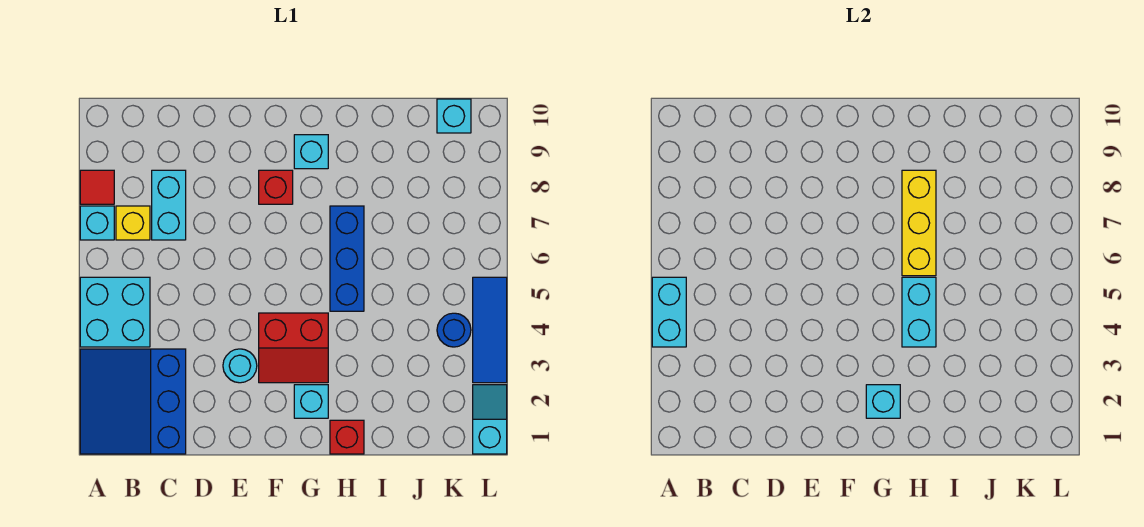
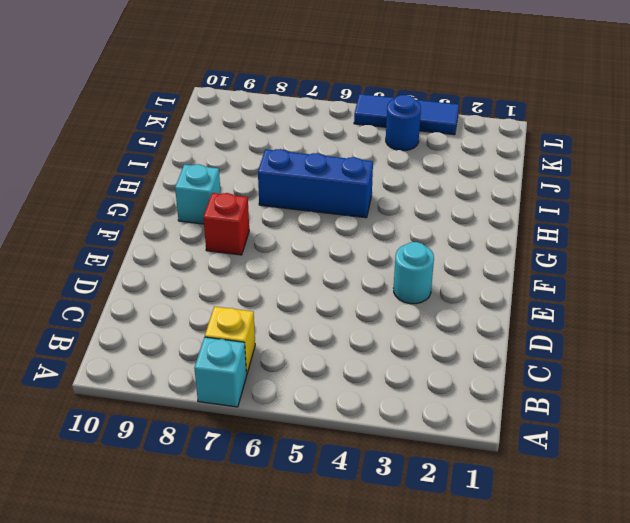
none -> blue 3x3 slope [80,349,186,454]
none -> cyan 2x2 brick [80,277,150,347]
none -> red 1x1 tile [80,170,114,204]

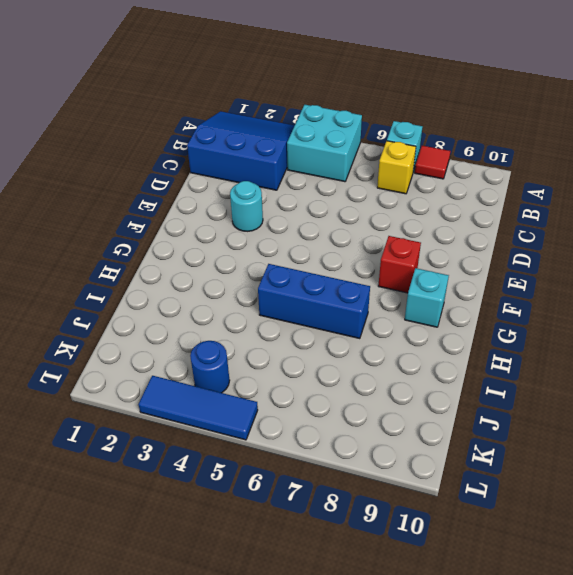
none -> cyan 1x2 brick [152,170,186,240]
none -> red 2x2 slope [259,313,328,383]
none -> cyan 1x1 brick [294,385,328,418]

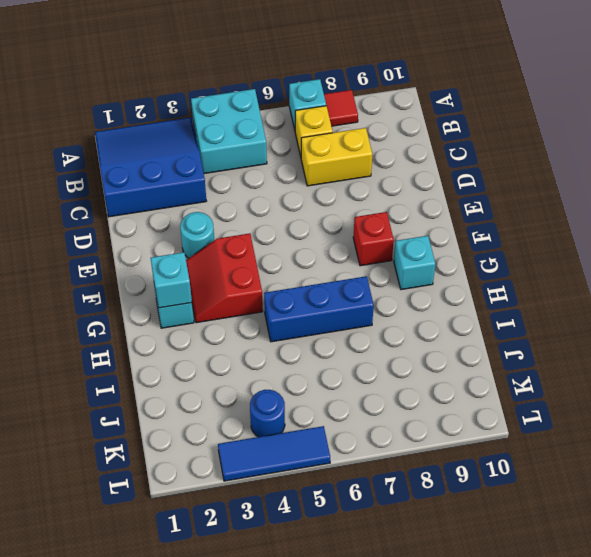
yellow 1x2 brick [301,128,372,186] -> cyan 1x2 brick [152,170,186,240]
none -> red 1x1 brick [330,420,364,454]
none -> cyan 1x1 brick [437,99,471,133]
none -> cyan 1x2 slope [473,385,507,454]

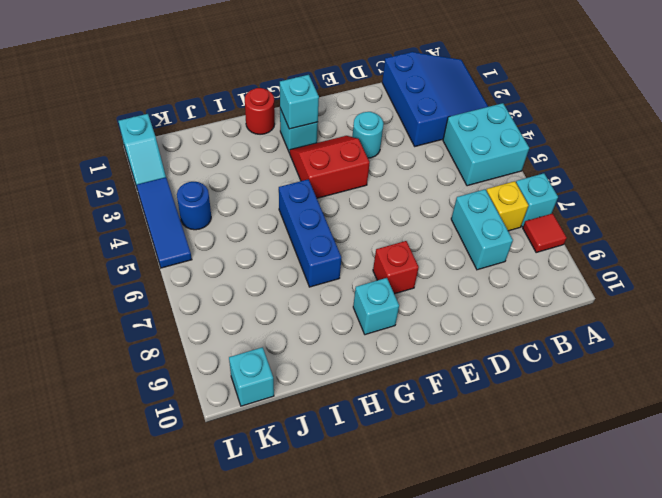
red 1x1 round brick [245,88,275,134] -> red 1x1 brick [330,420,364,454]
none -> cyan 1x2 brick [652,277,686,347]
none -> cyan 1x2 brick [902,277,936,347]
none -> yellow 1x3 brick [902,170,936,276]

